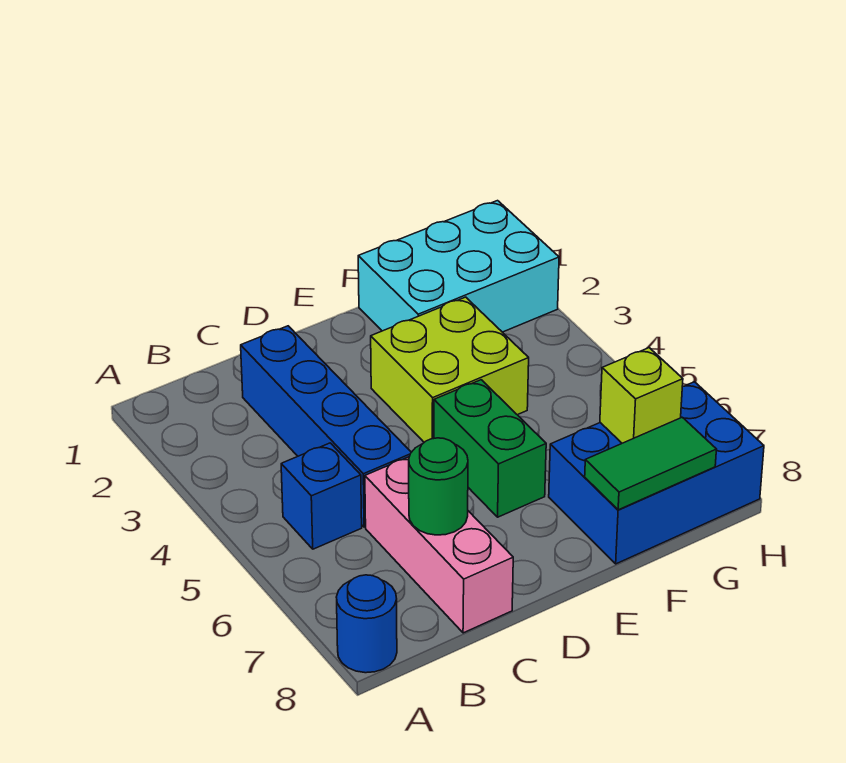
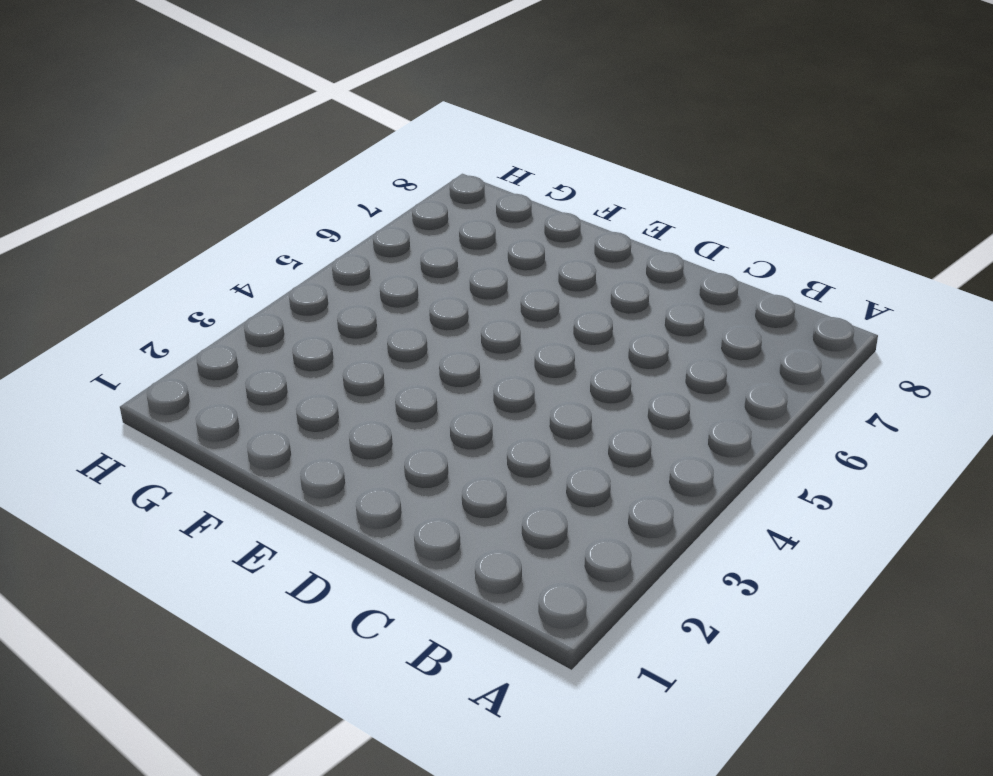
none -> blue 1x1 round brick [337,575,397,673]
none -> blue 1x1 brick [281,443,362,549]

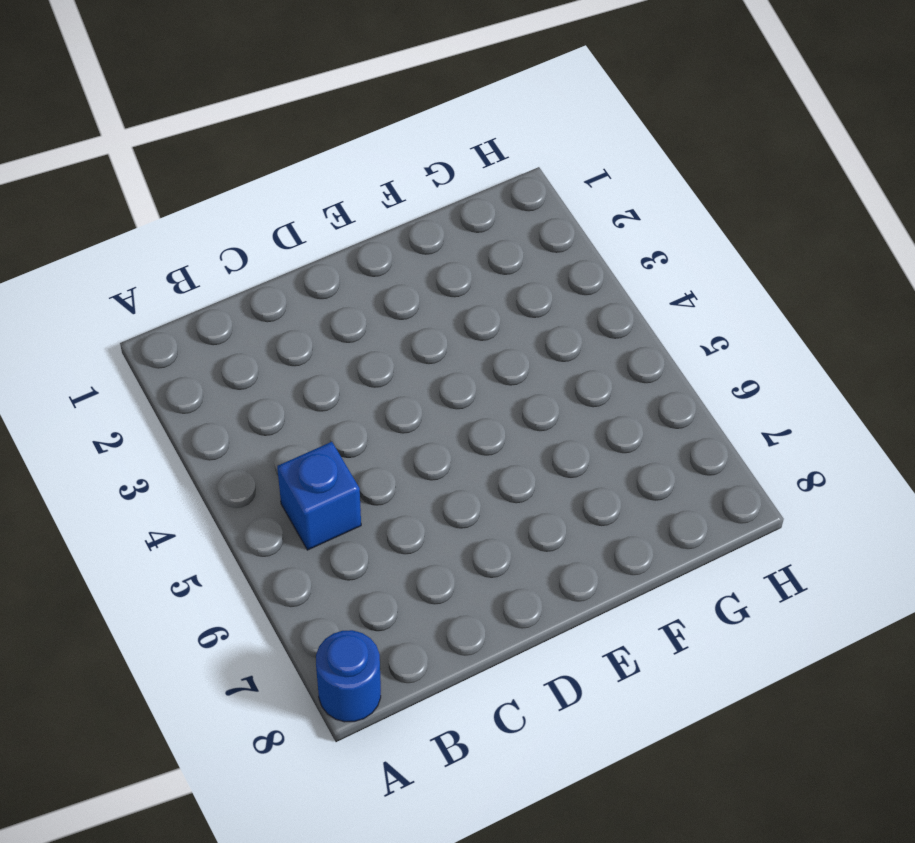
none -> blue 1x4 brick [241,326,411,527]
none -> pink 1x3 brick [365,457,513,633]

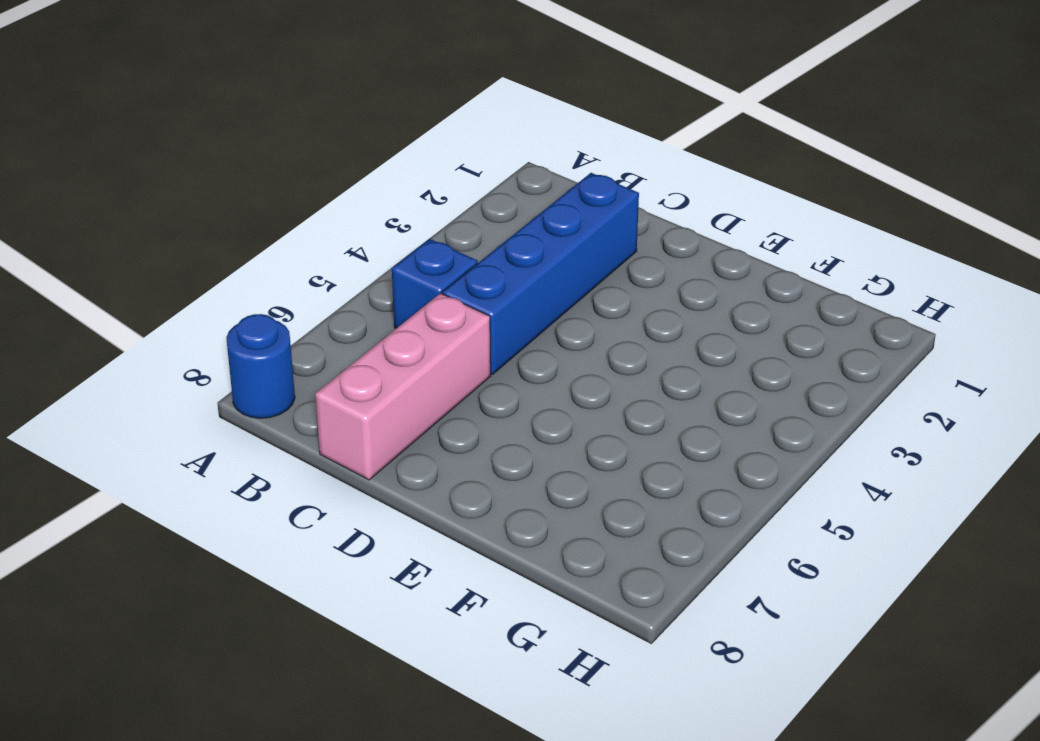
none -> lime 2x2 brick [371,297,529,442]
none -> green 1x2 brick [434,380,546,517]

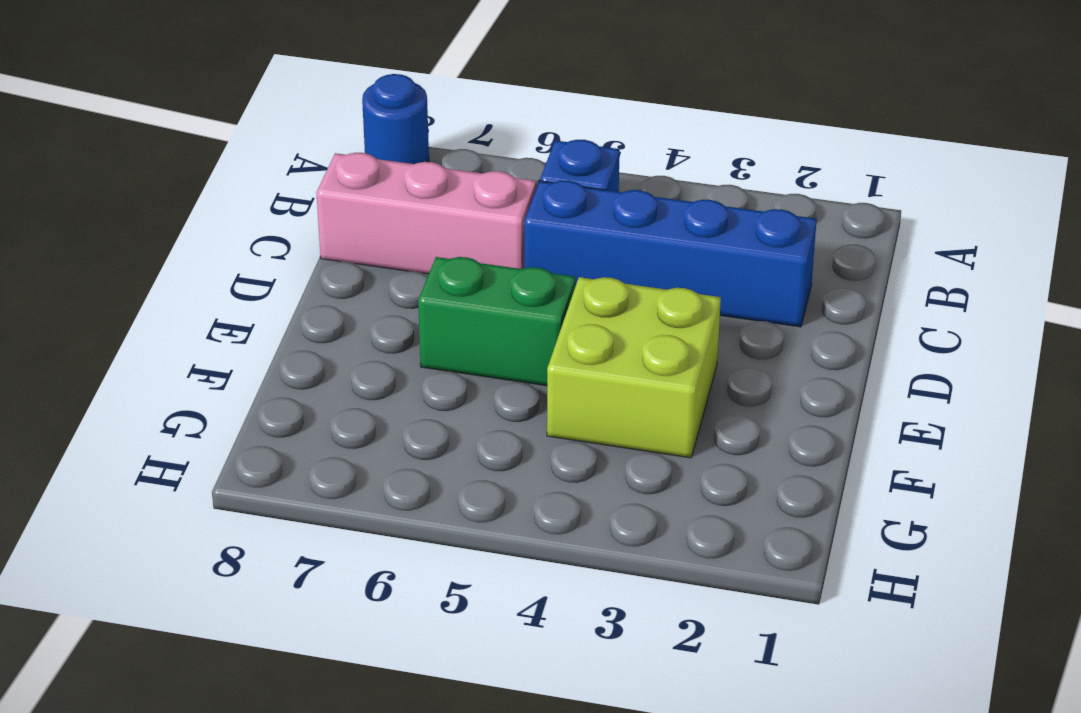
none -> cyan 2x3 brick [358,201,559,332]
none -> blue 2x3 brick [549,382,764,564]

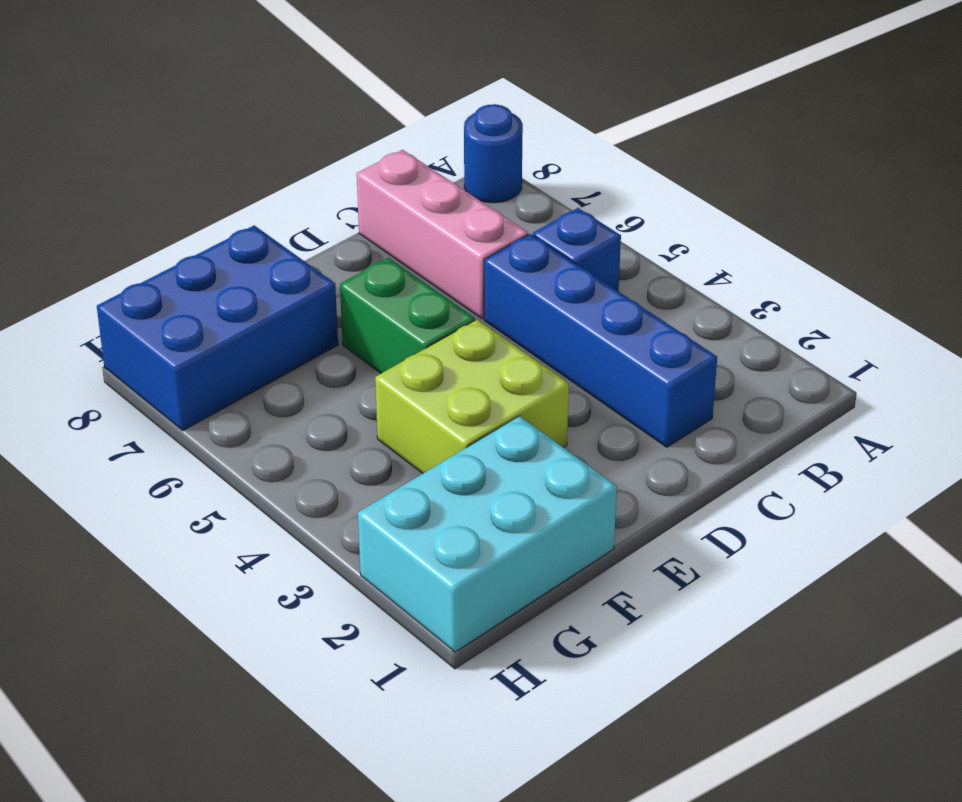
none -> green 1x1 round brick [409,438,468,535]
none -> green 1x2 tile [585,417,717,510]

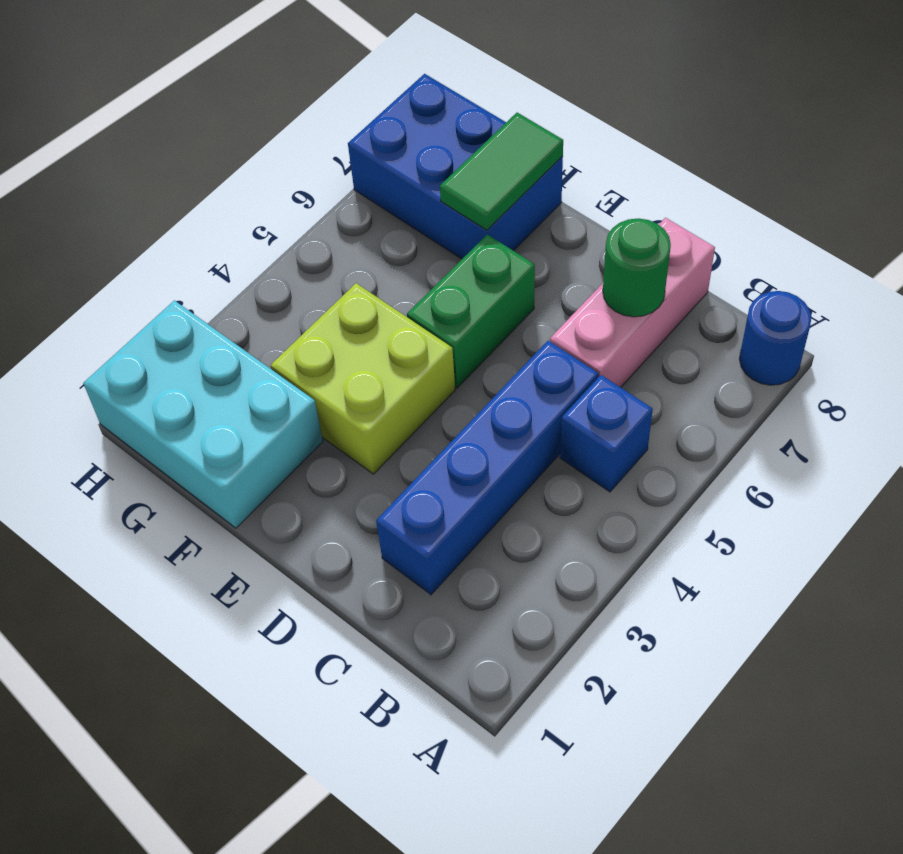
green 1x2 tile [440,113,563,230] -> green 1x2 tile turned to [585,417,717,510]
none -> lime 1x1 brick [600,348,683,443]

